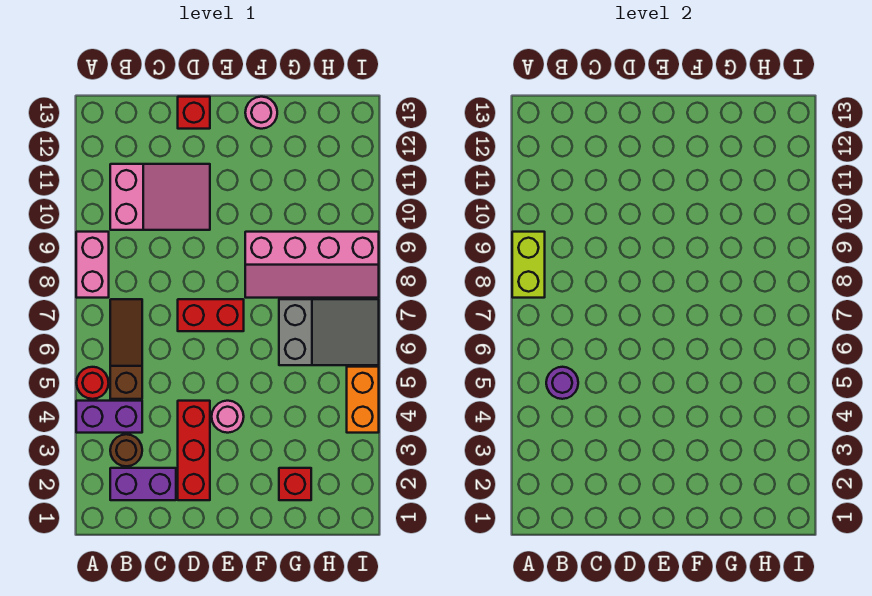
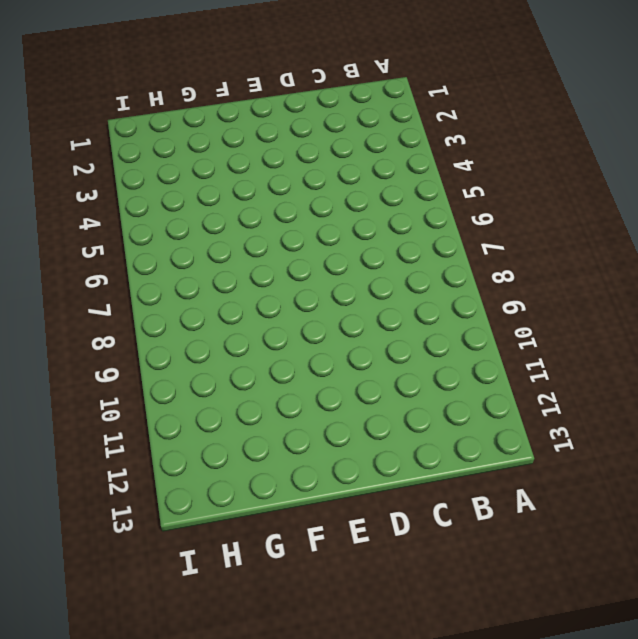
none -> purple 1x2 brick [76,401,142,433]
none -> red 1x1 round brick [77,367,109,399]
none -> pink 1x2 brick [76,232,109,298]

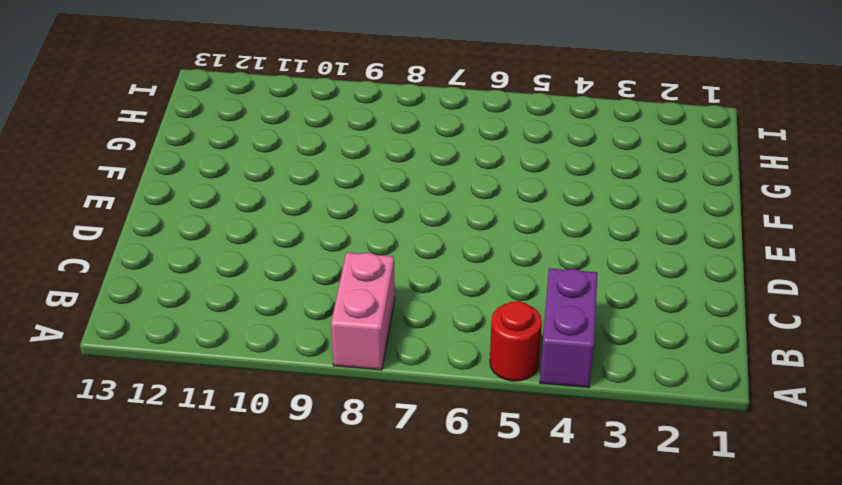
pink 1x2 brick [331,253,395,370] -> pink 1x2 brick turned to [76,232,109,298]
none -> purple 1x2 brick [110,468,176,500]
none -> brown 1x1 round brick [110,434,142,466]
none -> brown 1x3 slope [110,299,142,399]

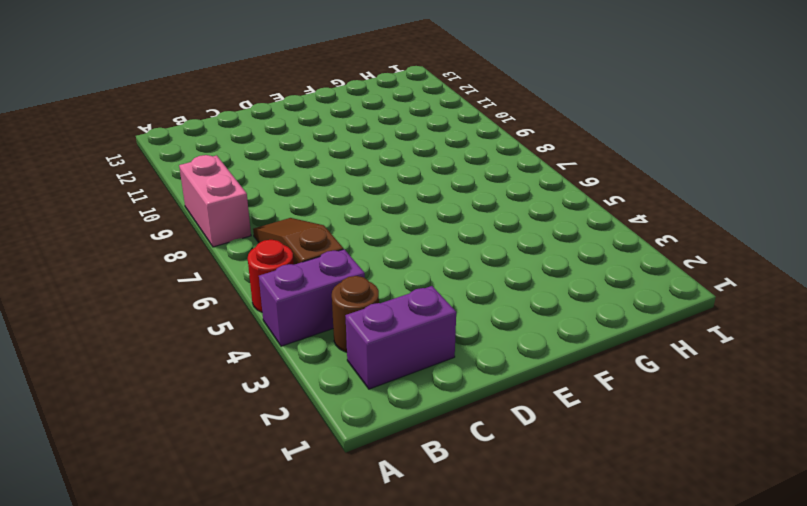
none -> pink 2x3 slope [110,164,210,230]
none -> red 1x3 brick [178,401,210,500]
none -> red 1x2 brick [178,299,244,331]

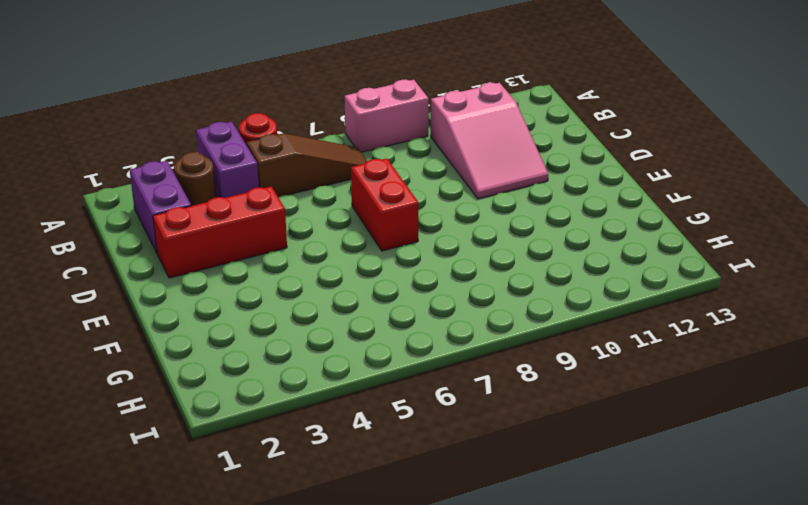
none -> red 1x1 brick [178,97,210,129]
none -> pink 1x1 round brick [212,401,244,433]
none -> pink 2x4 slope [245,232,379,298]

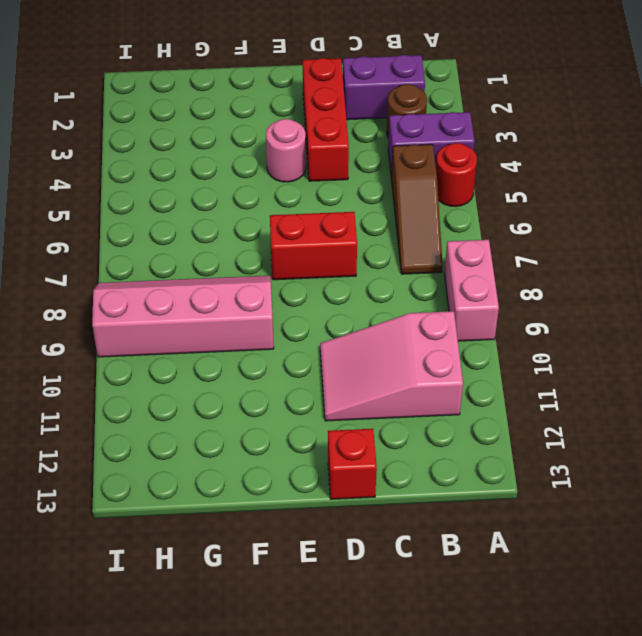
none -> pink 1x1 round brick [245,97,277,129]
none -> red 1x1 brick [279,468,311,500]
none -> grey 2x3 slope [279,299,379,365]

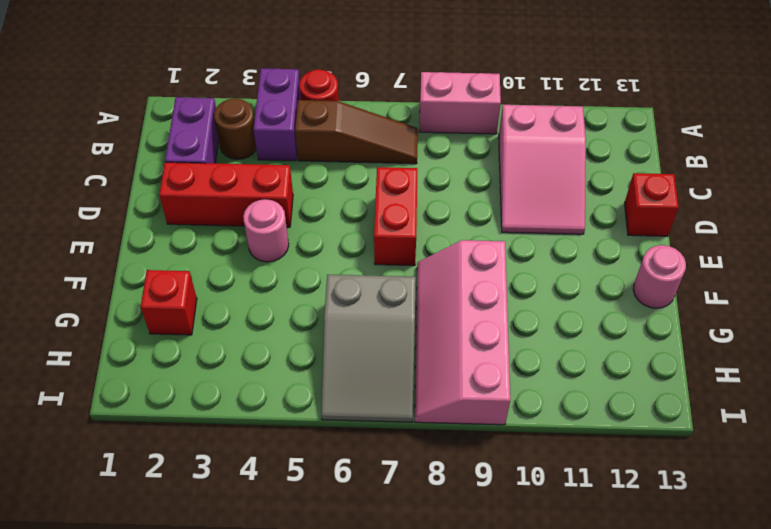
none -> orange 1x2 brick [347,367,379,433]
none -> lime 1x2 brick [512,232,545,298]
none -> purple 1x1 round brick [546,367,578,399]

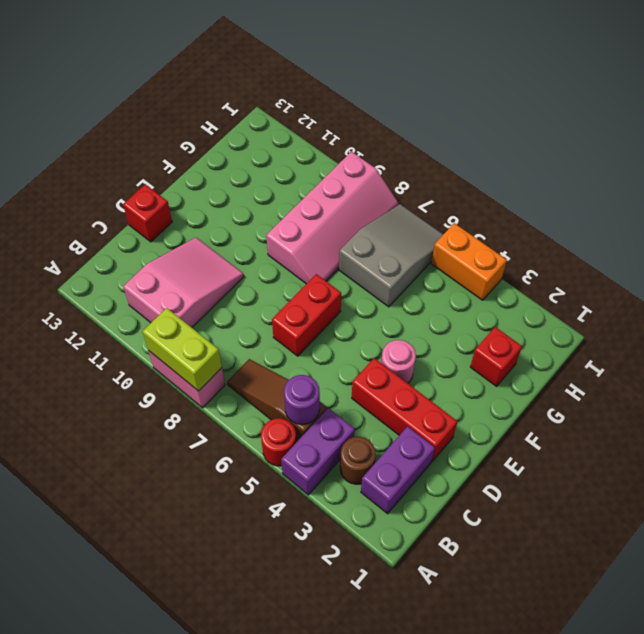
none -> pink 1x1 round brick [245,97,277,129]

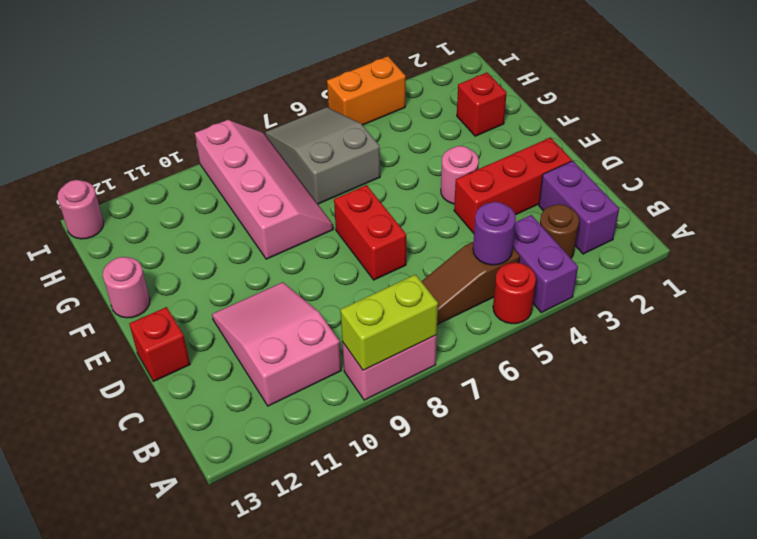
pink 1x1 round brick [58,180,104,239] -> none

